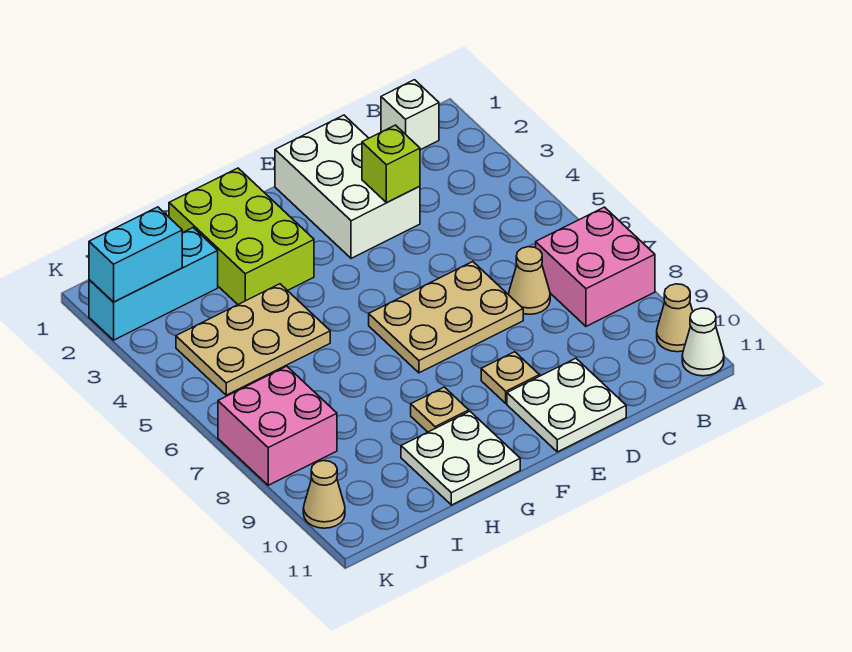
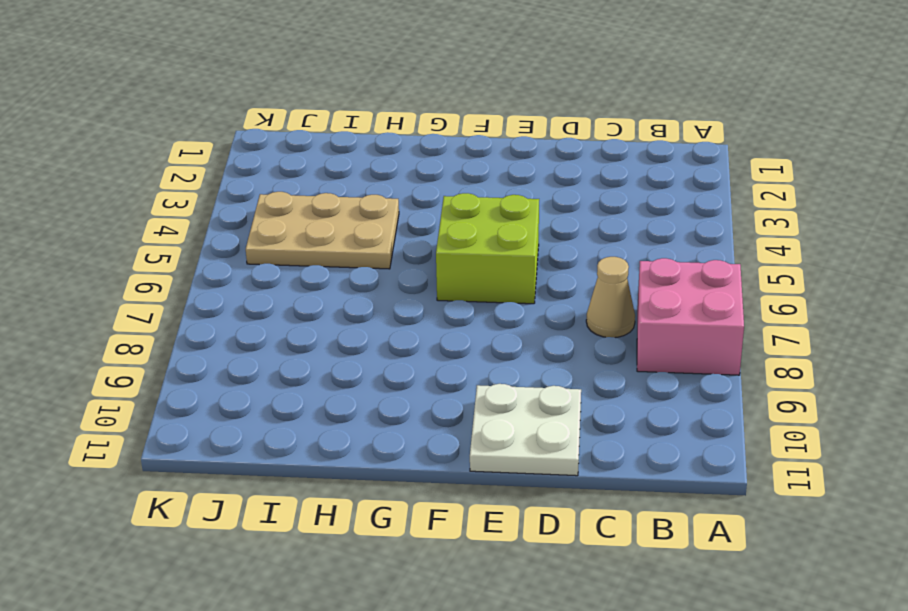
lime 2x2 brick [436,193,539,304] -> tan 2x3 plate [369,262,523,373]
none -> tan 1x1 cone [657,284,693,352]
none -> white 1x1 cone [682,308,724,376]
none -> white 1x1 brick [381,80,439,150]

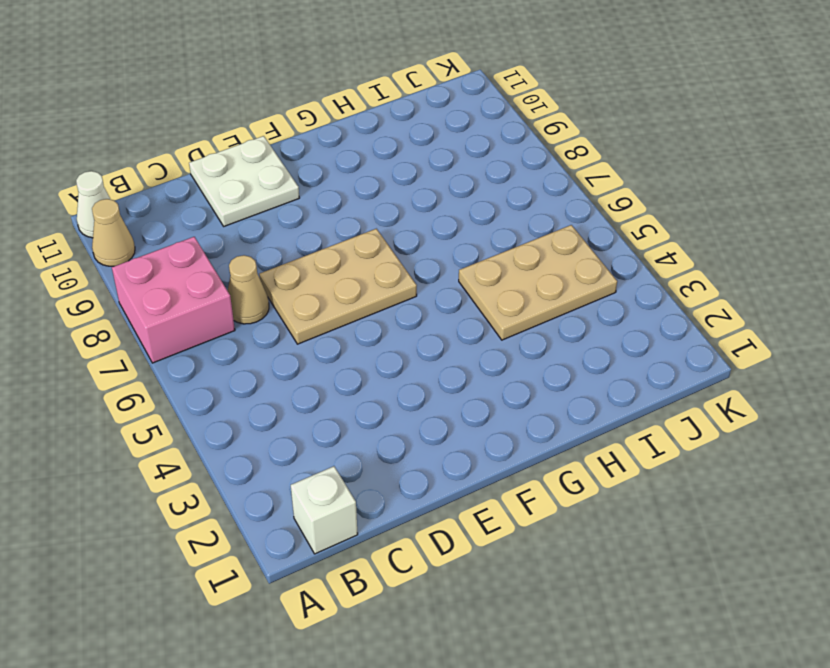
none -> white 2x3 brick [275,115,420,258]
none -> tan 1x1 plate [481,352,539,403]
none -> lime 2x3 brick [169,168,314,304]

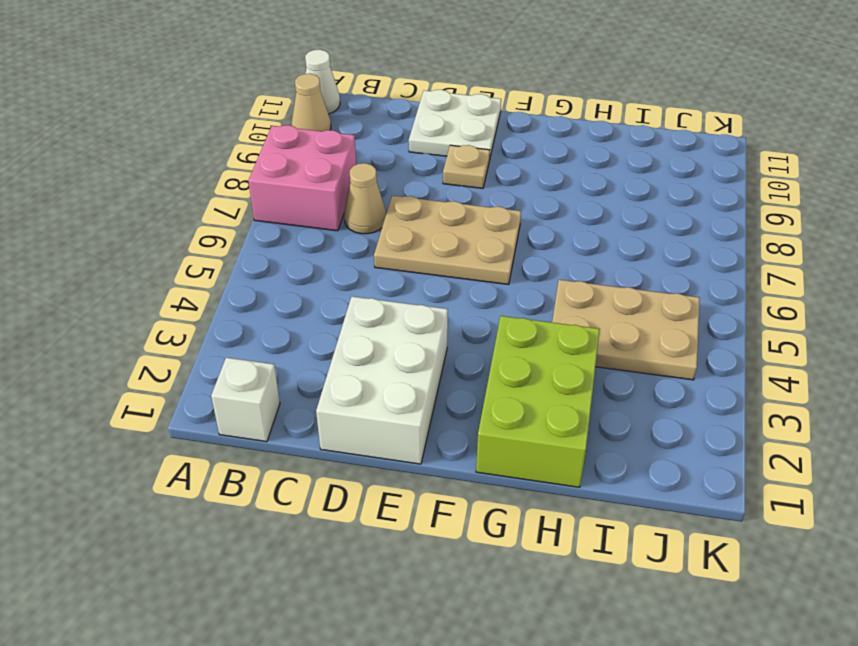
none -> tan 1x1 plate [411,387,469,432]
none -> white 2x2 plate [401,411,520,505]
none -> cyan 1x3 brick [89,228,218,340]

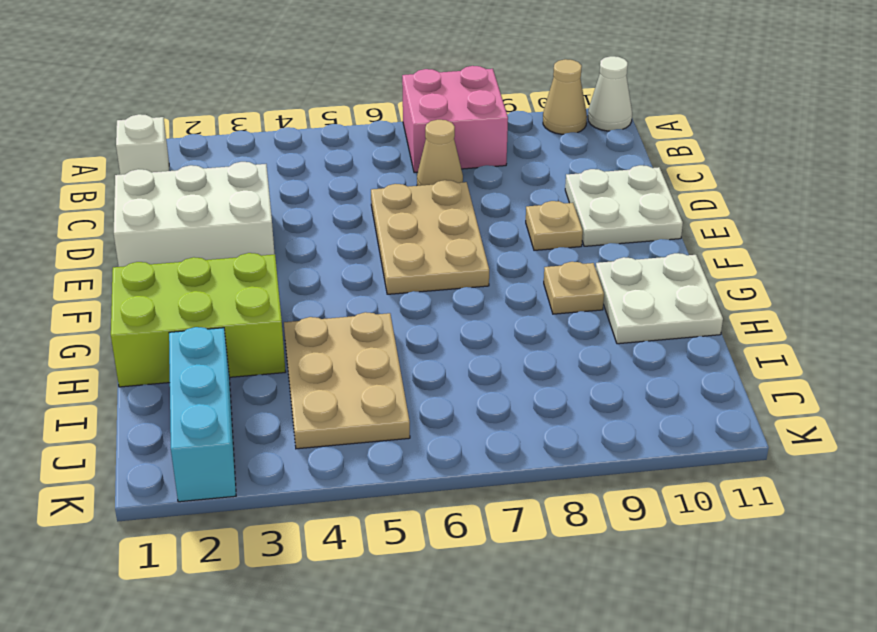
none -> pink 2x2 brick [218,366,337,485]
none -> tan 1x1 cone [303,461,345,528]
none -> lime 1x1 brick [362,125,420,203]

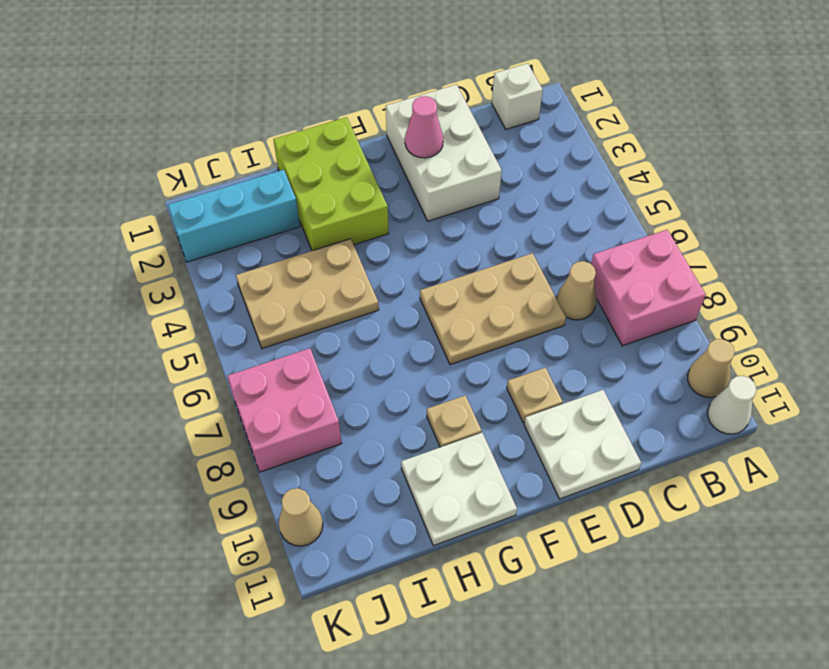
pink 1x1 cone [405,96,443,158] -> none
none -> lime 1x1 brick [362,125,420,203]
none -> cyan 1x2 brick [89,207,182,302]

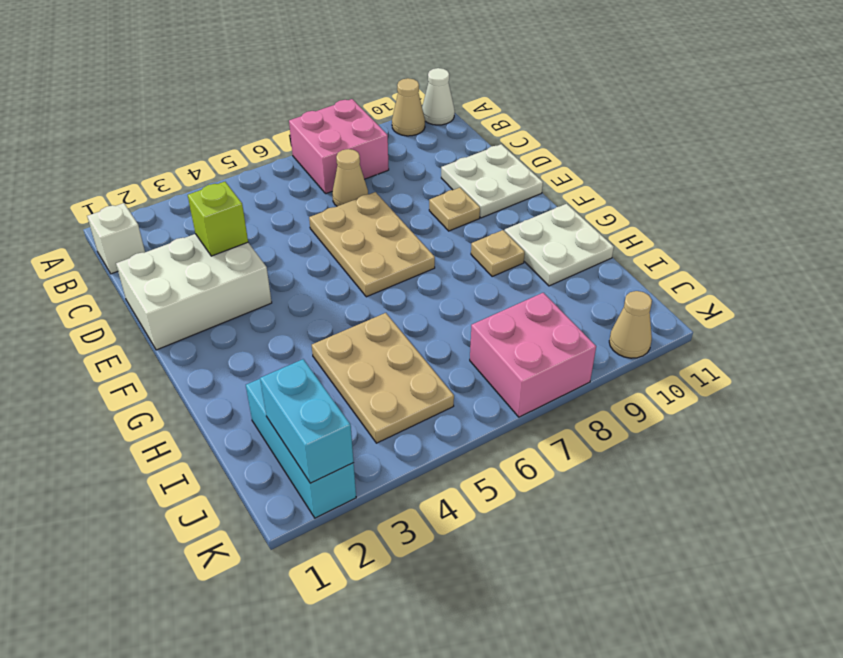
none -> lime 2x3 brick [169,168,314,304]

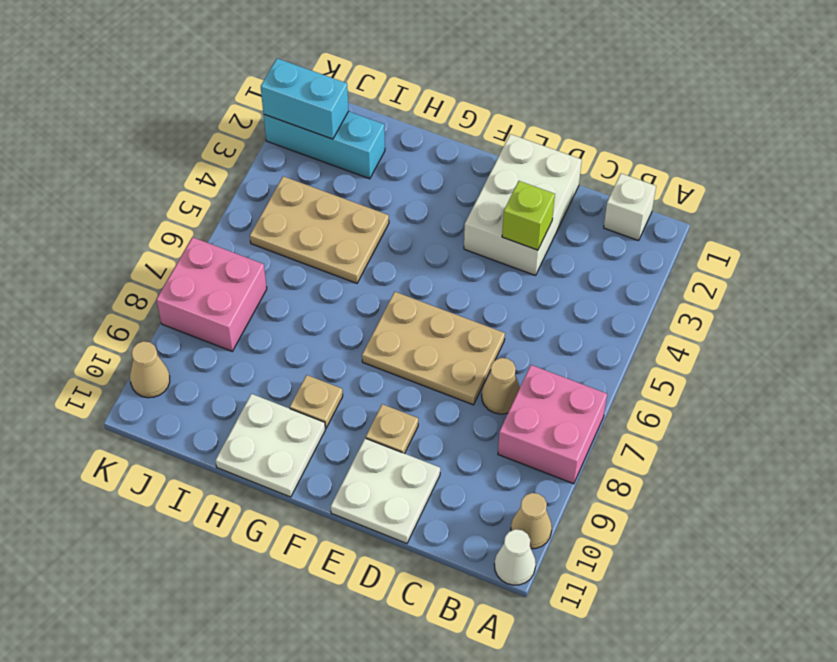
none -> lime 2x3 brick [169,168,314,304]

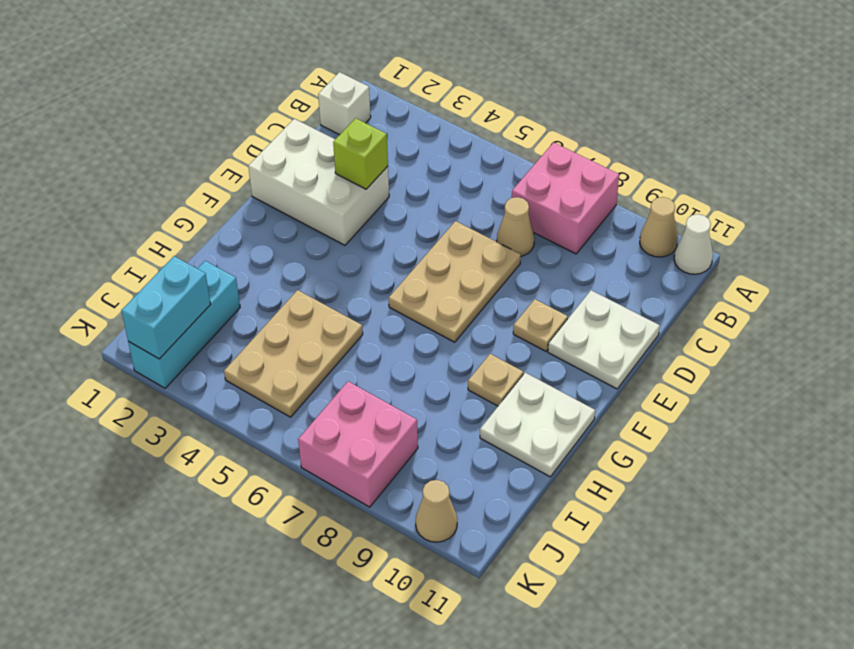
none -> lime 2x3 brick [169,168,314,304]

